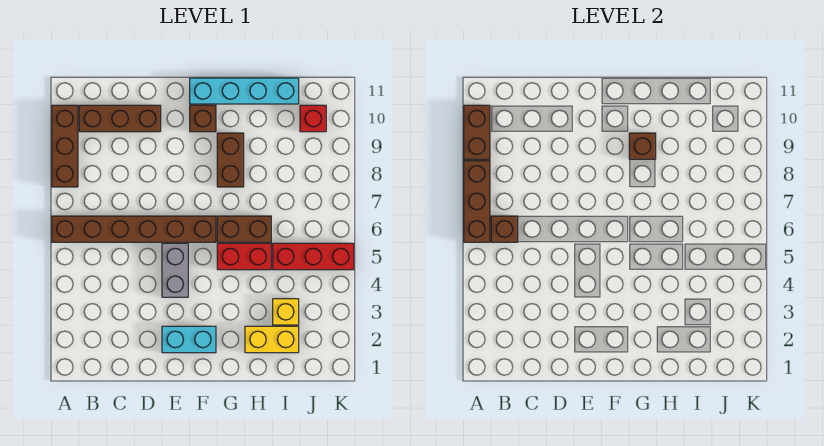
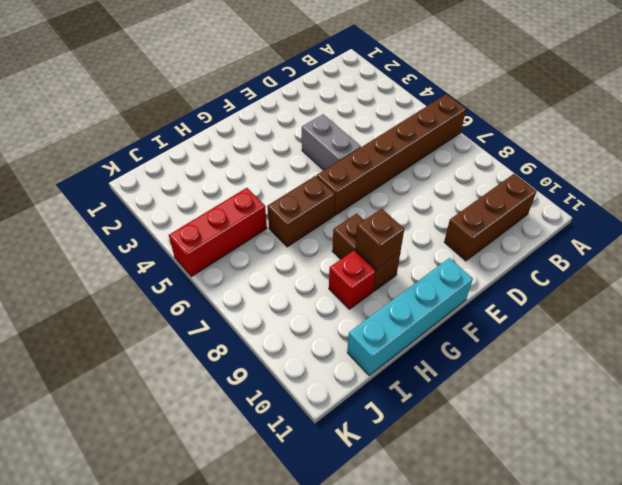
red 1x1 brick [329,251,375,309] -> red 1x1 brick moved to [300,105,326,132]
none -> brown 1x3 brick [52,105,78,187]
none -> cyan 1x2 brick [162,326,216,353]
none -> brown 1x1 brick [190,105,216,132]

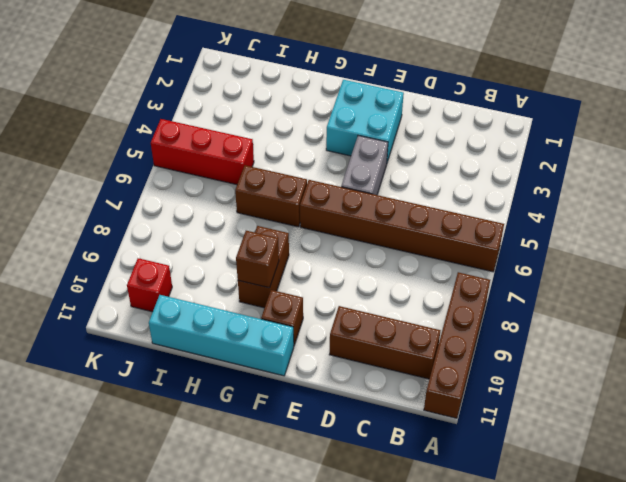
brown 1x4 brick [424,272,490,418] -> brown 1x3 brick [52,105,78,187]
cyan 2x2 brick [326,80,404,162] -> cyan 1x2 brick [162,326,216,353]
none -> red 1x2 brick [217,243,271,270]
none -> yellow 1x2 brick [245,326,299,353]
none -> yellow 1x1 brick [273,299,299,325]

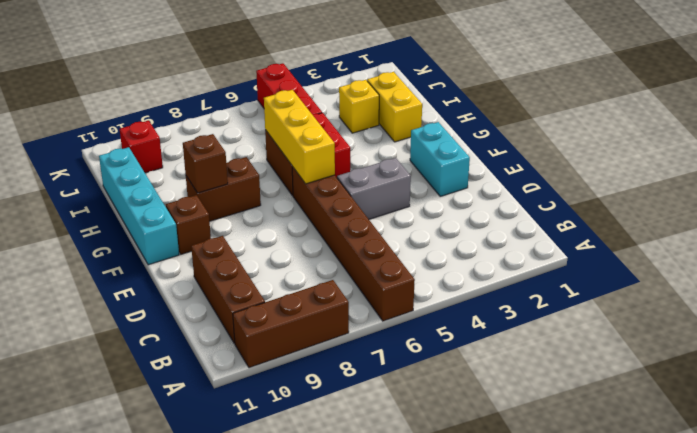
yellow 1x3 brick [264,90,335,184] -> none
none -> brown 1x3 brick [464,161,490,242]
none -> brown 1x2 brick [464,105,490,159]
none -> brown 1x1 brick [491,216,518,242]

